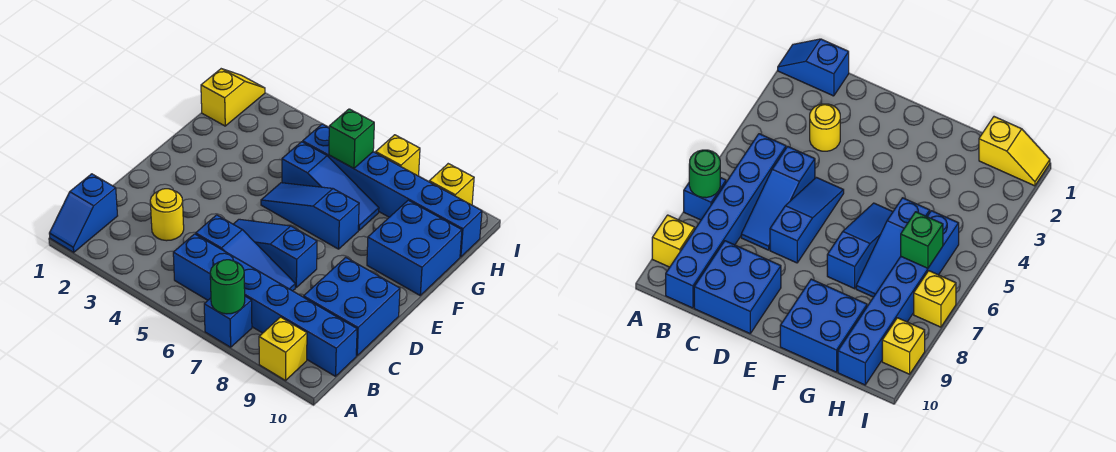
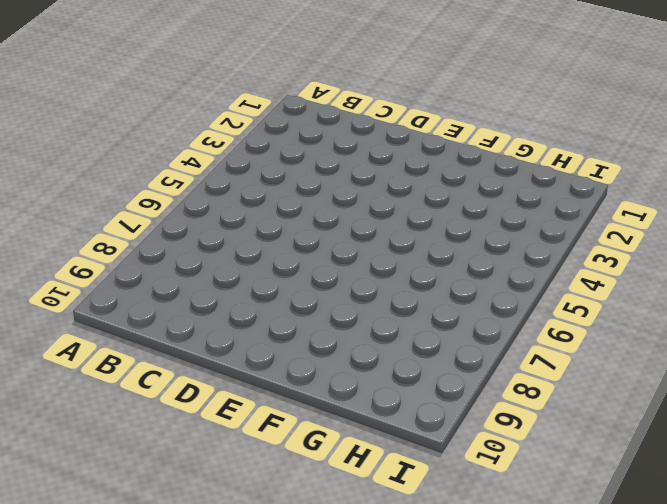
none -> blue 1x2 slope [49,174,118,252]
none -> blue 1x1 brick [204,296,252,347]
none -> yellow 1x1 brick [259,317,307,380]

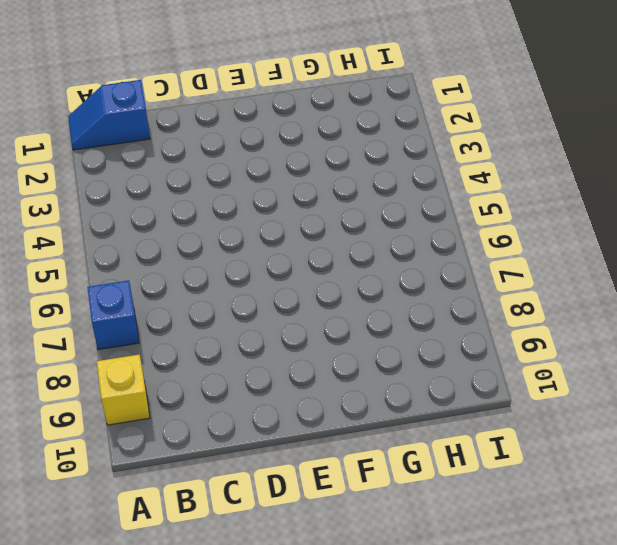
none -> blue 1x6 brick [173,234,357,376]
none -> yellow 1x1 round brick [150,189,184,241]
none -> blue 1x3 slope [196,215,295,291]

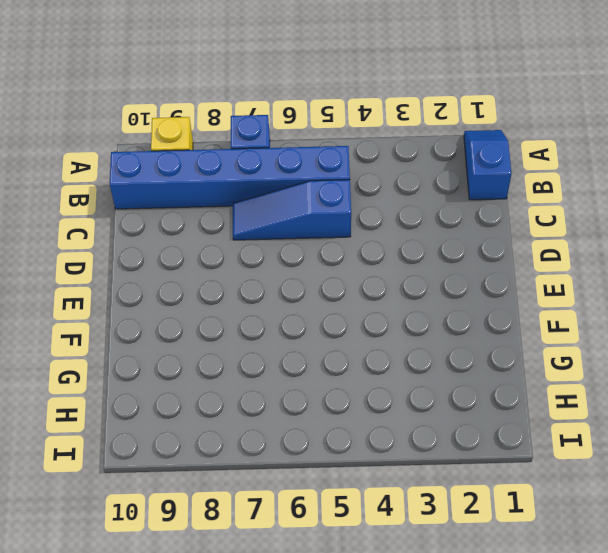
none -> yellow 1x1 round brick [150,189,184,241]
none -> blue 2x2 brick [304,257,400,356]
none -> blue 1x3 slope [233,219,317,287]

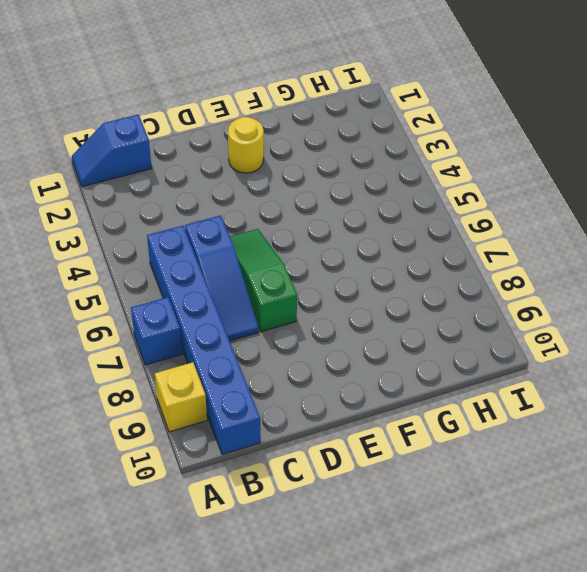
green 1x3 slope [230,229,297,332] -> blue 1x3 slope [233,219,317,287]
yellow 1x1 round brick [228,117,264,173] -> yellow 1x1 round brick moved to [150,189,184,241]
none -> blue 2x2 brick [304,257,400,356]
none -> blue 1x3 slope [261,183,359,249]
none -> blue 2x2 brick [367,200,462,295]

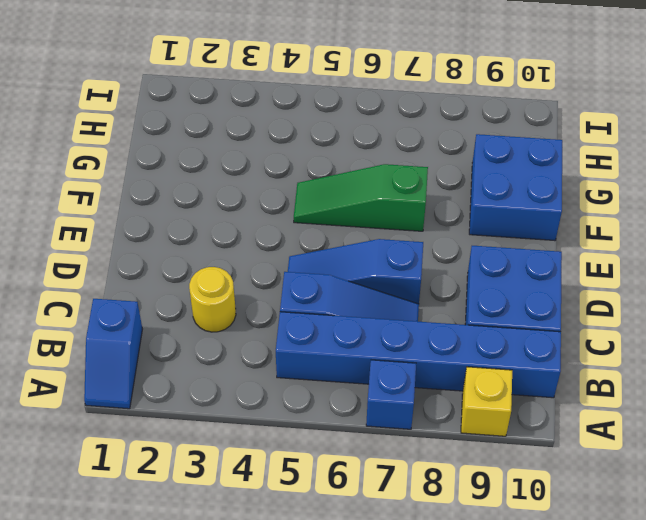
green 1x3 slope [294,164,428,231] -> blue 1x3 slope [261,183,359,249]
none -> blue 1x3 slope [282,142,379,230]
none -> yellow 1x2 slope [201,69,265,126]
none -> blue 1x6 brick [303,124,482,257]

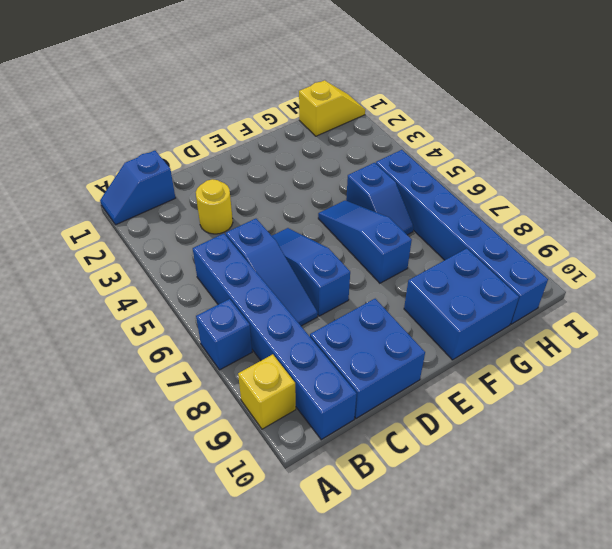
blue 1x2 slope [346,163,414,235] -> blue 1x3 slope [282,142,379,230]
none -> yellow 1x1 brick [376,135,420,176]
none -> yellow 1x1 brick [429,164,474,205]
none -> green 1x1 round brick [210,260,245,314]

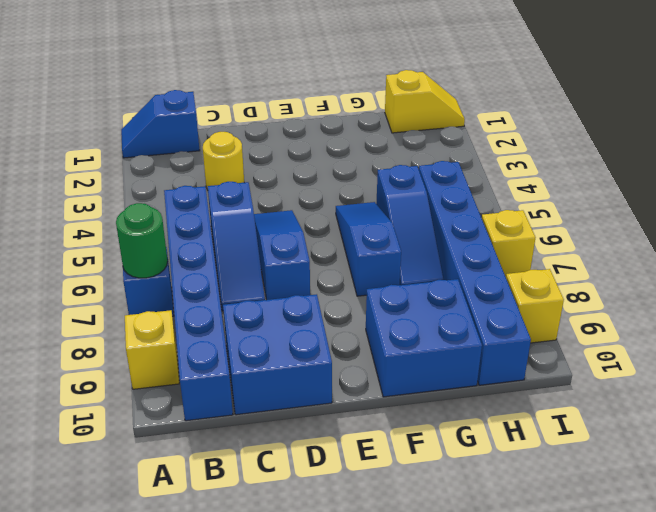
none -> green 1x1 brick [329,109,374,169]

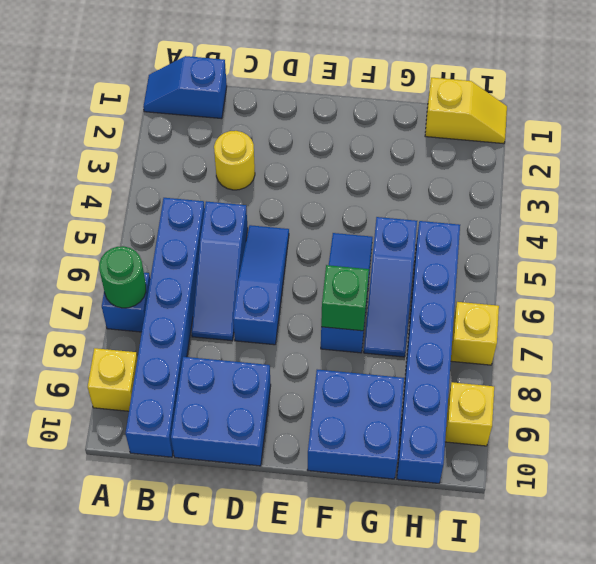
green 1x1 brick [321,265,369,331] -> green 1x1 brick moved to [329,109,374,169]

